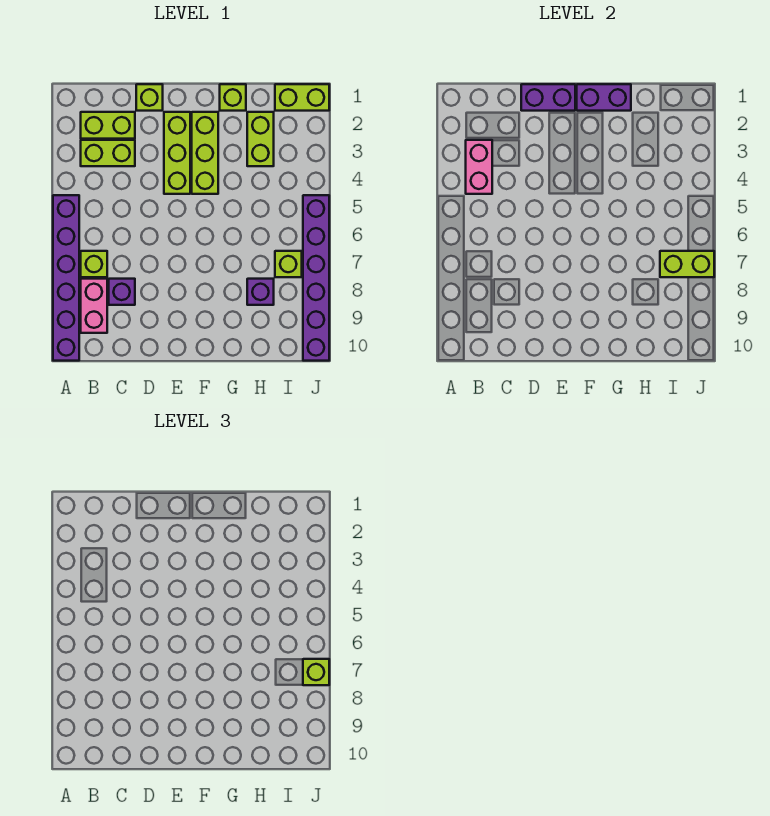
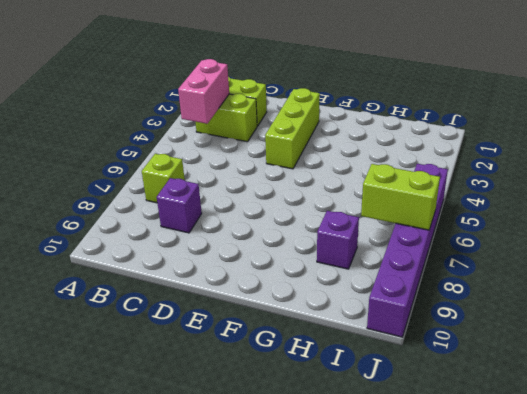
none -> purple 1x6 brick [53,195,79,361]
none -> pink 1x2 brick [81,279,107,333]
none -> lime 1x1 brick [136,84,163,111]

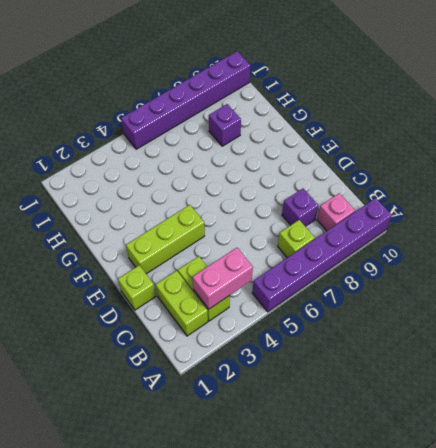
pink 1x1 brick [317,193,355,231] -> pink 1x2 brick [81,279,107,333]
none -> lime 1x3 brick [192,112,218,194]
none -> lime 1x1 brick [220,84,246,111]
none -> lime 1x2 brick [247,112,274,166]

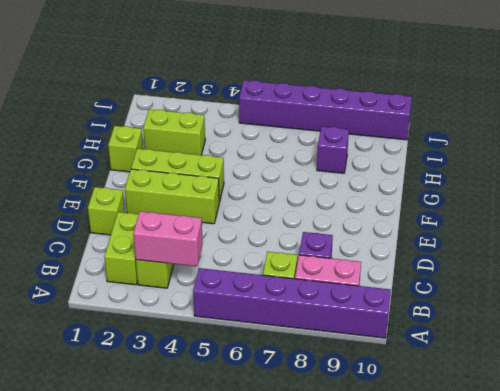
none -> lime 1x2 brick [275,84,329,111]
none -> lime 1x1 brick [275,251,302,277]
none -> purple 1x2 brick [521,84,575,111]

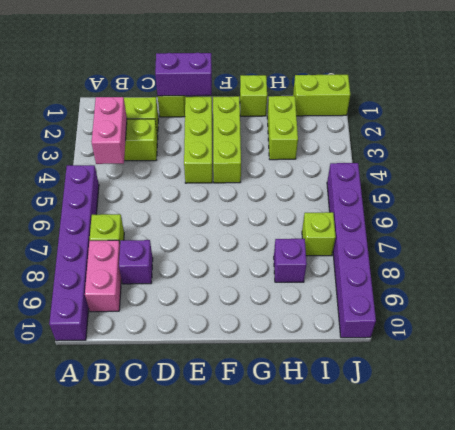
none -> purple 1x2 brick [577,84,631,111]
none -> lime 1x2 brick [660,251,714,277]
none -> lime 1x1 brick [303,659,329,685]

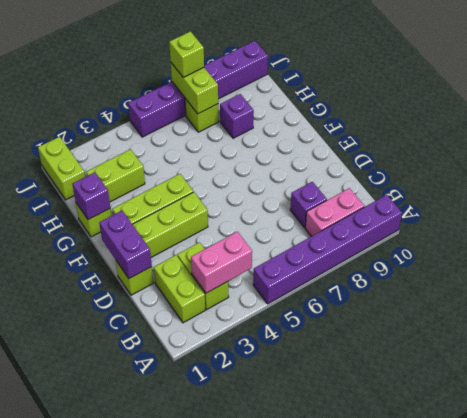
purple 1x1 brick [72,172,110,220] -> purple 1x2 brick [577,84,631,111]
none -> lime 1x1 brick [81,251,107,277]

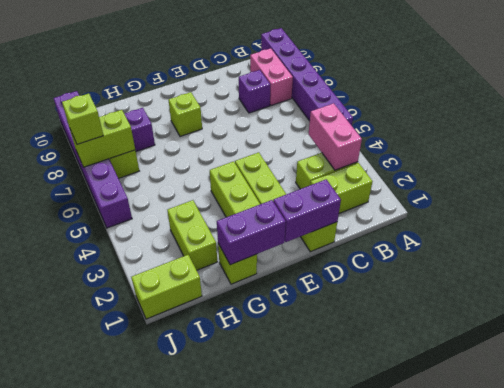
lime 1x1 brick [169,92,202,136] -> lime 1x1 brick moved to [81,251,107,277]

